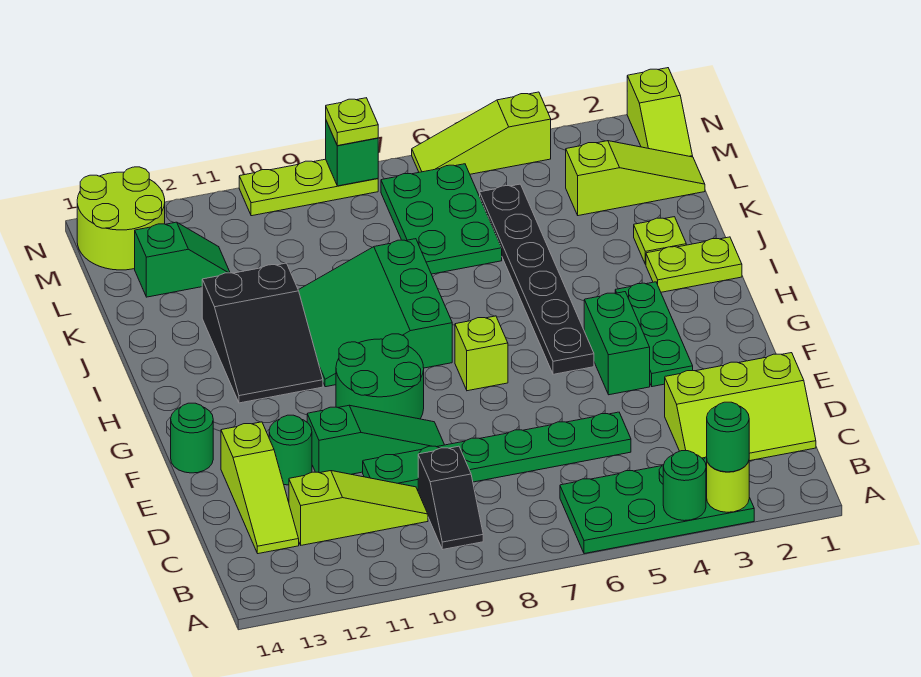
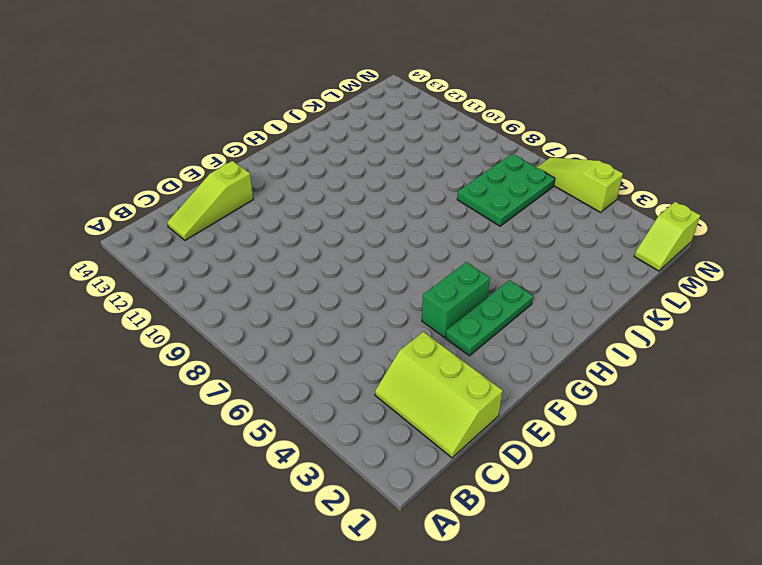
none -> green 2x4 plate [560,457,754,554]
none -> black 1x2 slope [418,446,483,550]
none -> lime 1x3 slope [289,471,428,545]
none -> green 1x6 plate [363,412,631,490]

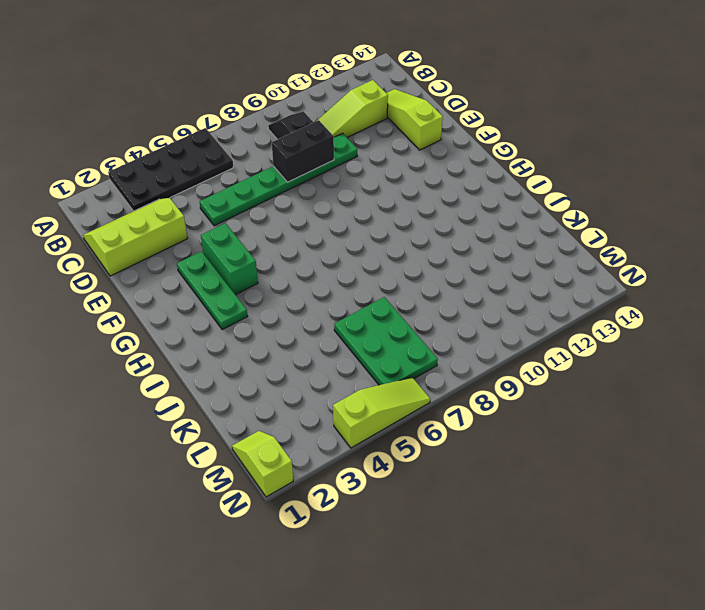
black 2x4 plate [108,128,233,211] -> green 2x4 plate [560,457,754,554]
black 1x2 brick [272,120,334,182] -> none
none -> green 1x3 slope [307,405,444,474]
none -> green 1x1 round brick [269,415,312,485]
none -> green 2x2 round brick [336,334,424,419]
none -> green 1x1 round brick [171,403,213,473]

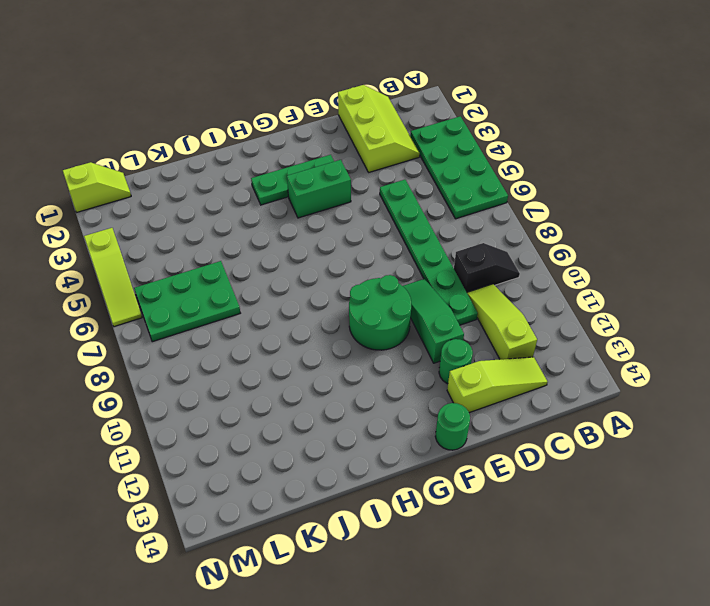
none -> black 1x6 plate [480,184,594,374]
none -> lime 1x1 brick [455,316,508,391]
none -> green 3x3 slope [298,239,452,387]
none -> black 2x3 slope [202,263,323,403]

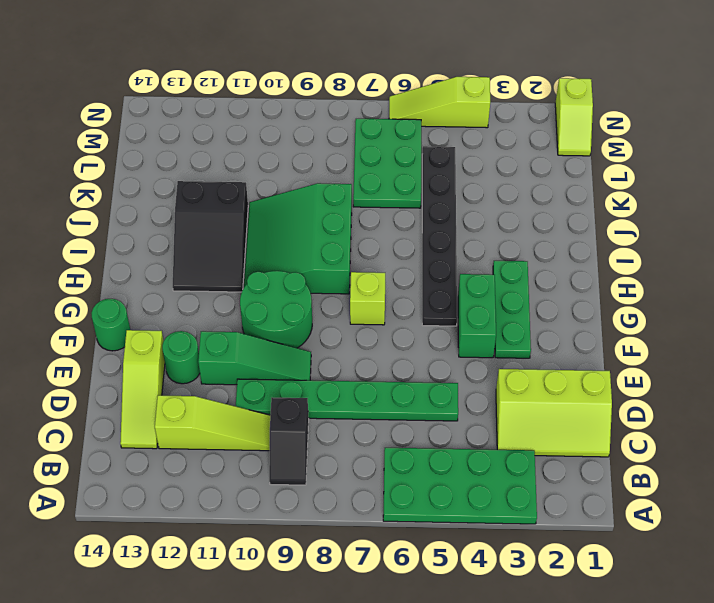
none -> lime 1x2 plate [646,237,742,292]
none -> lime 1x1 plate [634,217,686,264]
none -> lime 1x3 slope [566,141,705,216]
none -> green 1x2 slope [135,222,230,297]

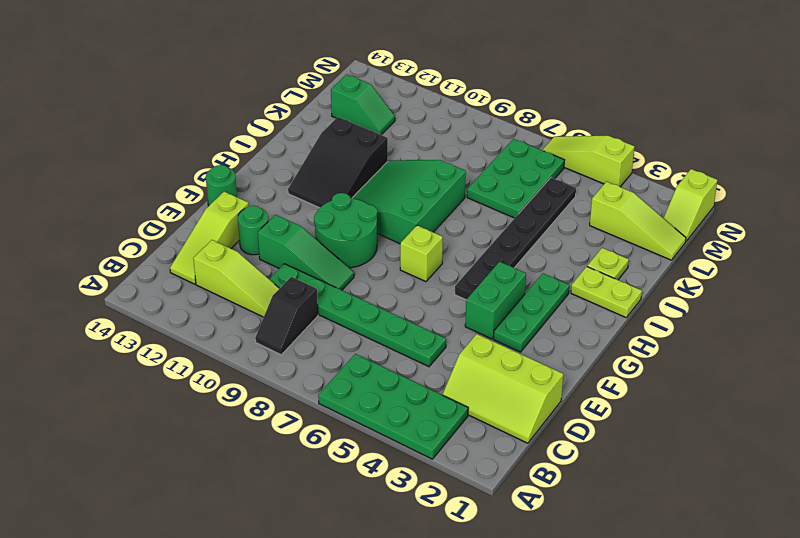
none -> lime 2x2 round brick [77,167,165,270]
none -> lime 1x3 plate [239,159,378,216]
none -> lime 1x1 round brick [707,461,749,512]
none -> green 1x1 round brick [663,451,706,521]

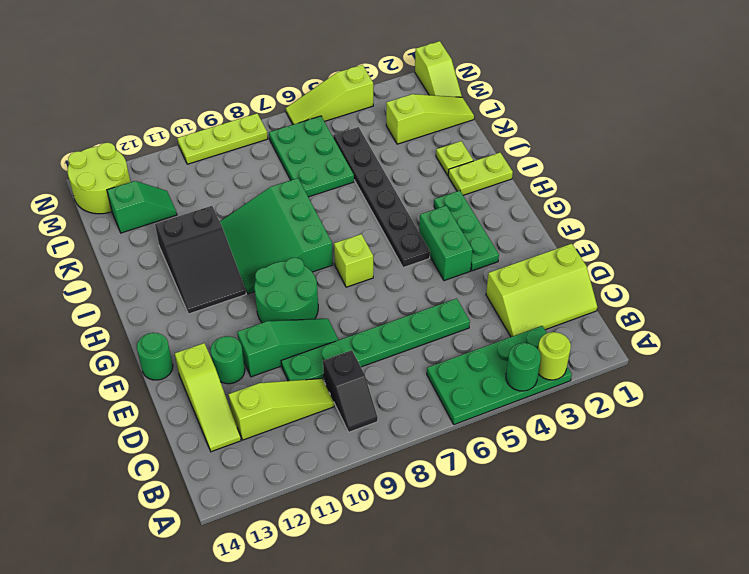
none -> green 1x1 brick [326,121,378,186]
none -> green 1x1 round brick [707,402,749,472]
none -> lime 1x1 plate [326,98,378,146]

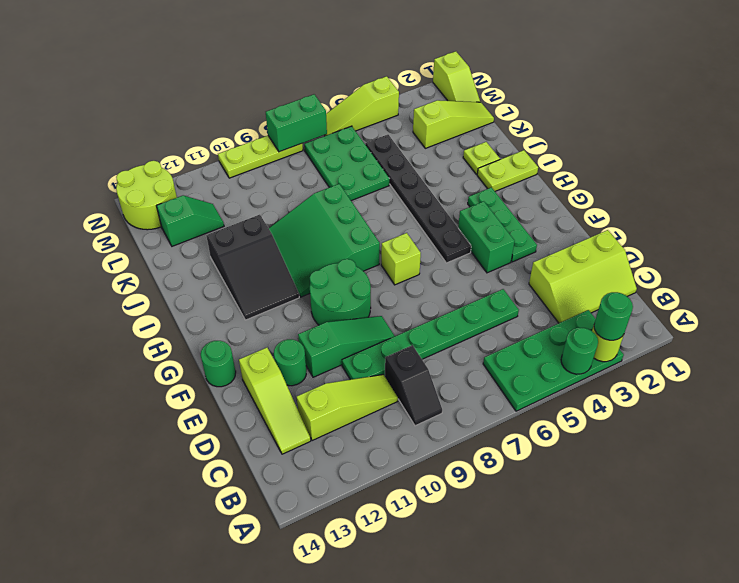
green 1x2 brick [266,94,327,152] -> green 1x1 brick [326,121,378,186]
none -> lime 1x1 plate [326,98,378,146]

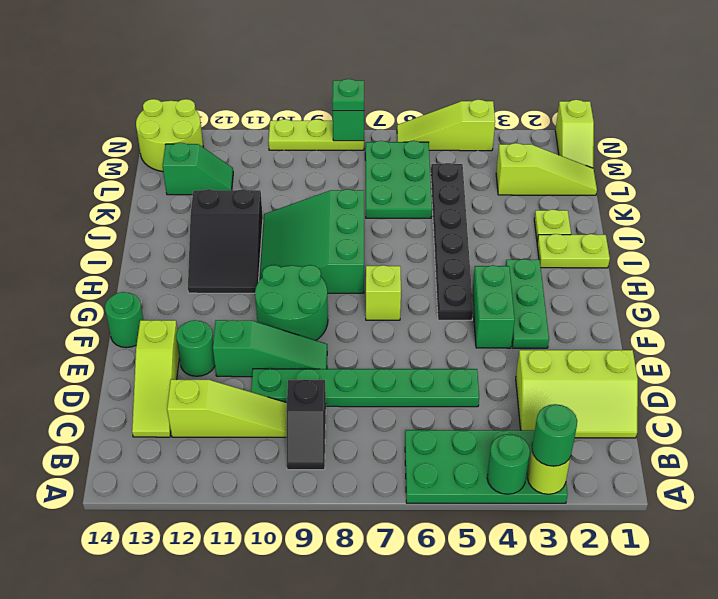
green 1x1 plate [332,79,364,111] -> lime 1x1 plate [326,98,378,146]

